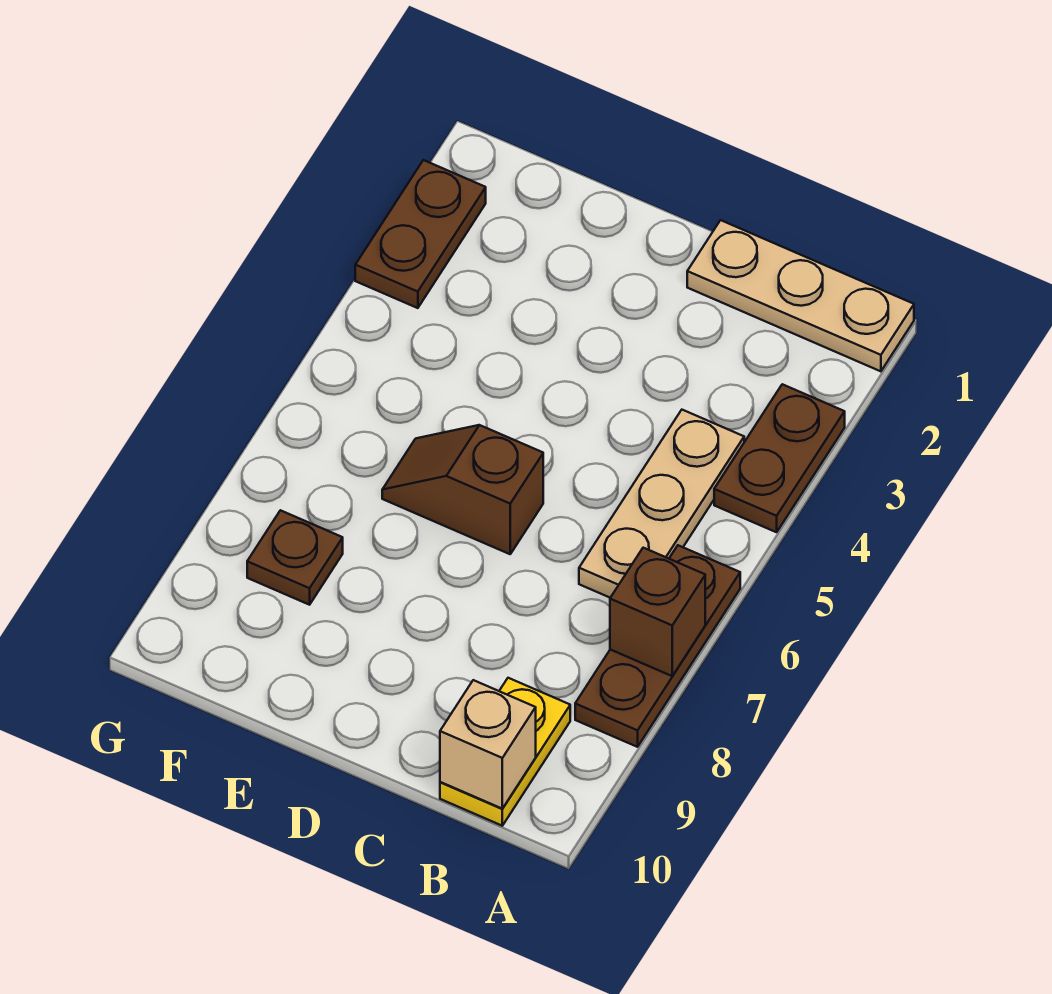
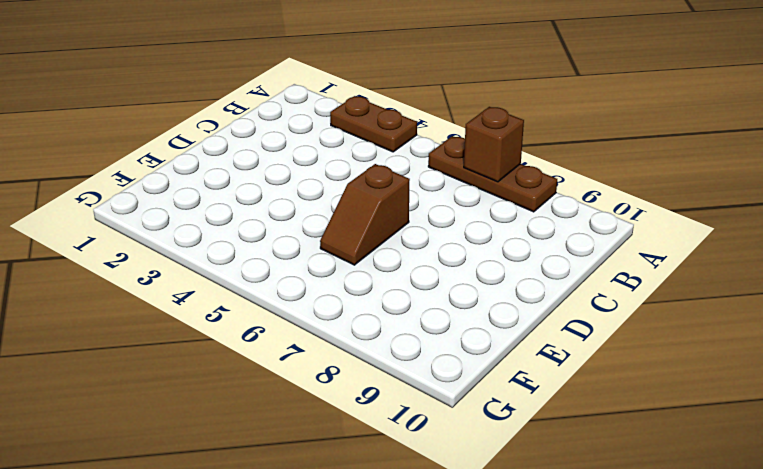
none -> tan 1x3 plate [687,220,914,371]
none -> tan 1x3 plate [579,410,744,598]

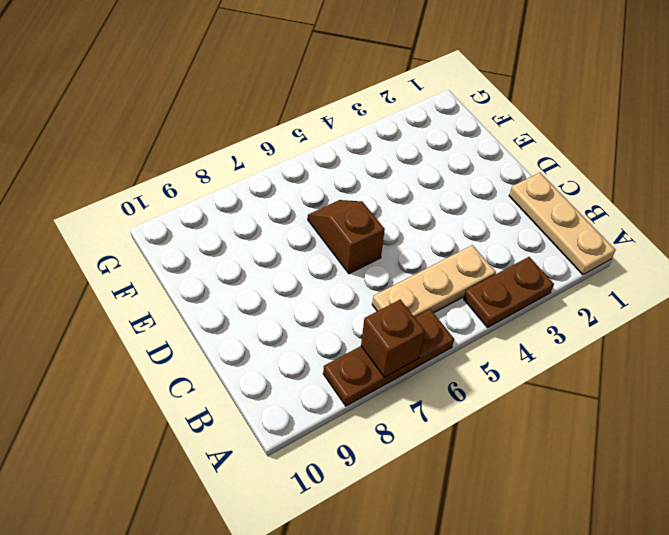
none -> yellow 1x2 plate [440,678,570,826]
none -> brown 1x1 plate [247,510,343,605]

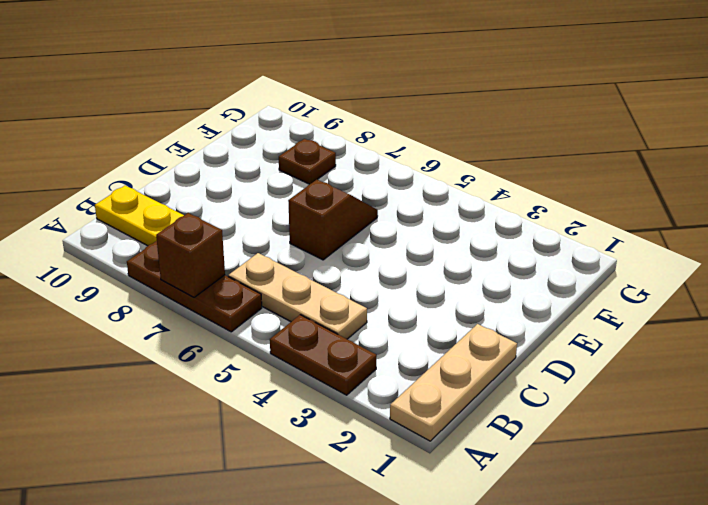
none -> brown 1x2 plate [355,160,486,308]
none -> tan 1x1 brick [440,680,536,809]

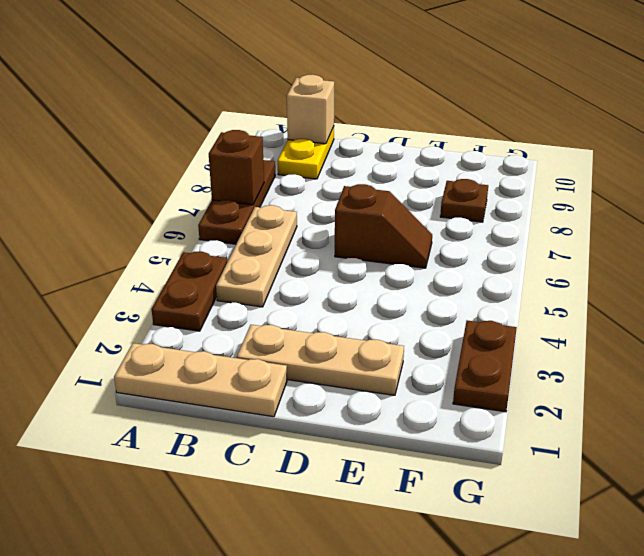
tan 1x3 plate [237,325,404,395] -> none

